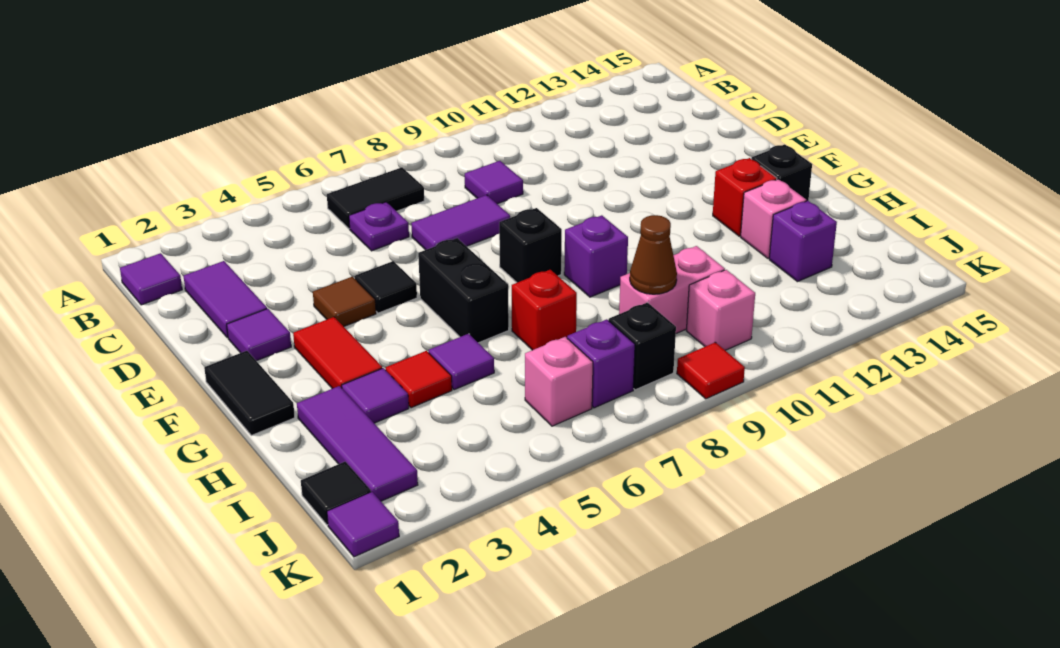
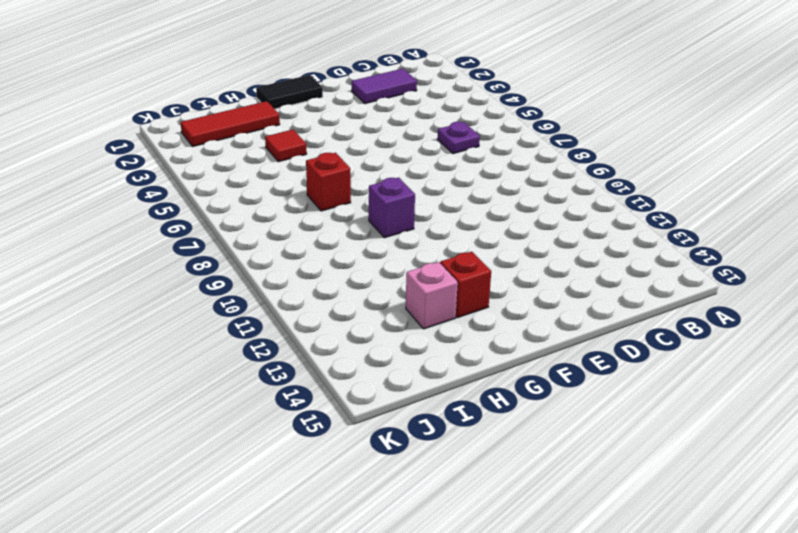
red 1x3 tile [181,101,280,146] -> purple 1x3 tile [297,386,418,501]
none -> purple 1x1 tile [120,253,182,305]
none -> black 1x2 tile [327,167,424,229]
none -> purple 1x1 tile [465,161,523,204]
none -> purple 1x2 tile [411,195,510,250]

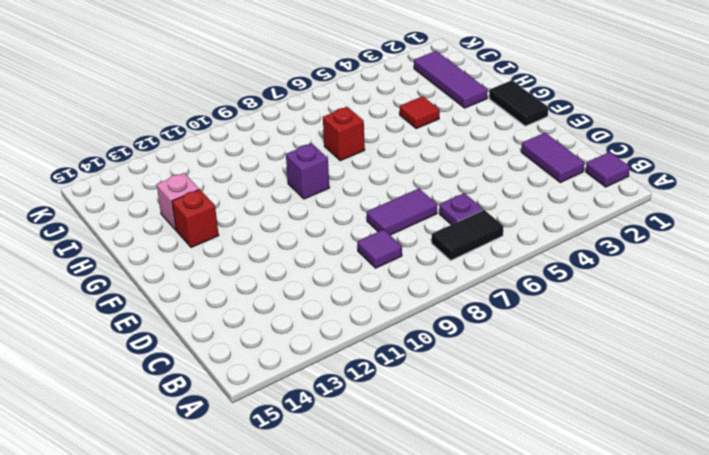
none -> purple 1x1 tile [227,309,291,361]
none -> brown 1x1 tile [313,277,376,326]
none -> black 1x1 tile [354,261,417,313]
none -> red 1x2 tile [293,317,382,389]

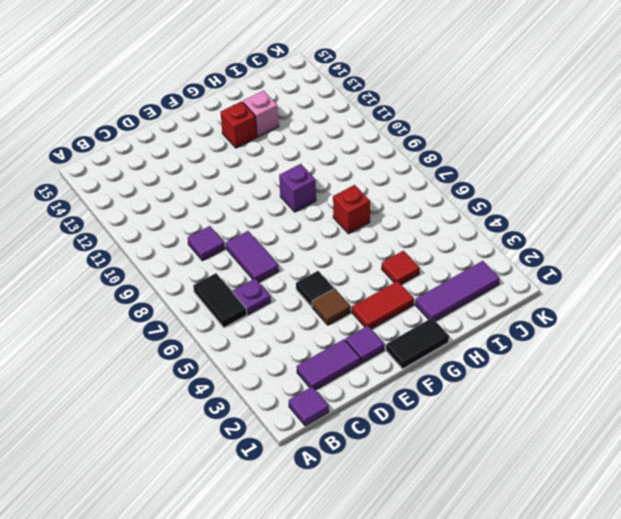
none -> black 1x2 brick [418,238,509,343]
none -> black 1x1 brick [499,208,562,283]
none -> black 1x1 brick [751,144,812,201]
none -> purple 1x1 tile [342,368,409,423]

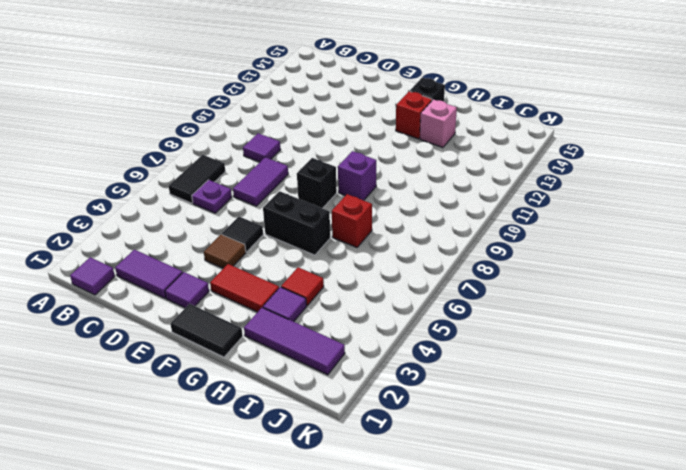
none -> purple 1x1 tile [429,334,494,390]
none -> pink 1x2 brick [619,246,725,333]
none -> purple 1x1 brick [769,201,837,282]
none -> black 1x1 tile [301,462,371,525]

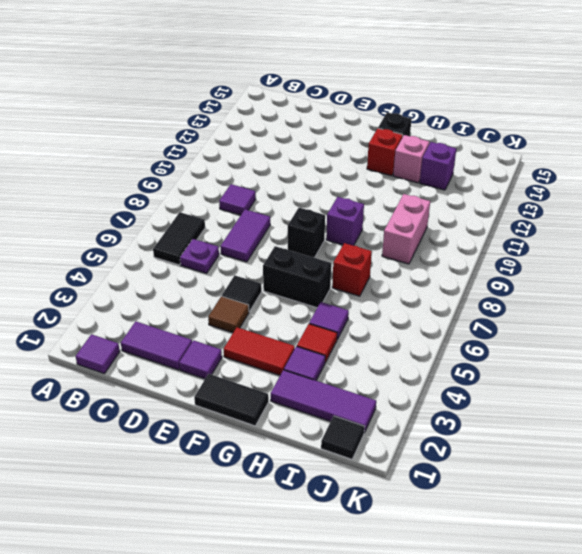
none -> pink 1x1 brick [525,337,593,426]
none -> purple 1x1 brick [567,319,635,408]
none -> black 1x1 brick [609,302,676,390]
none -> pink 1x1 brick [686,270,755,350]

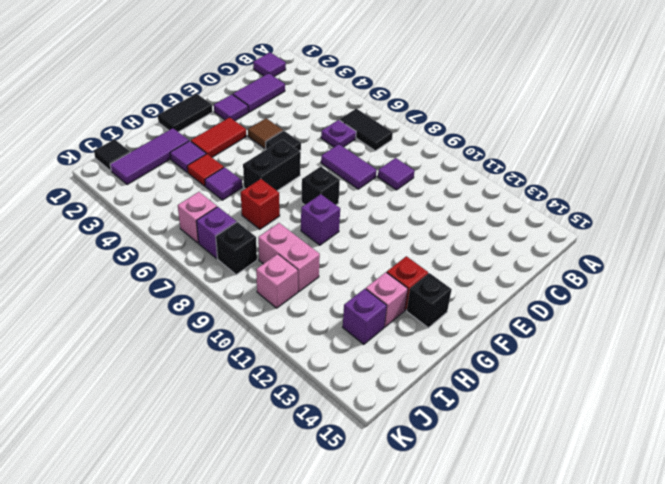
none -> purple 1x1 tile [327,492,399,557]
none -> red 1x1 tile [677,342,745,399]
none -> brown 1x1 cone [630,215,677,294]

